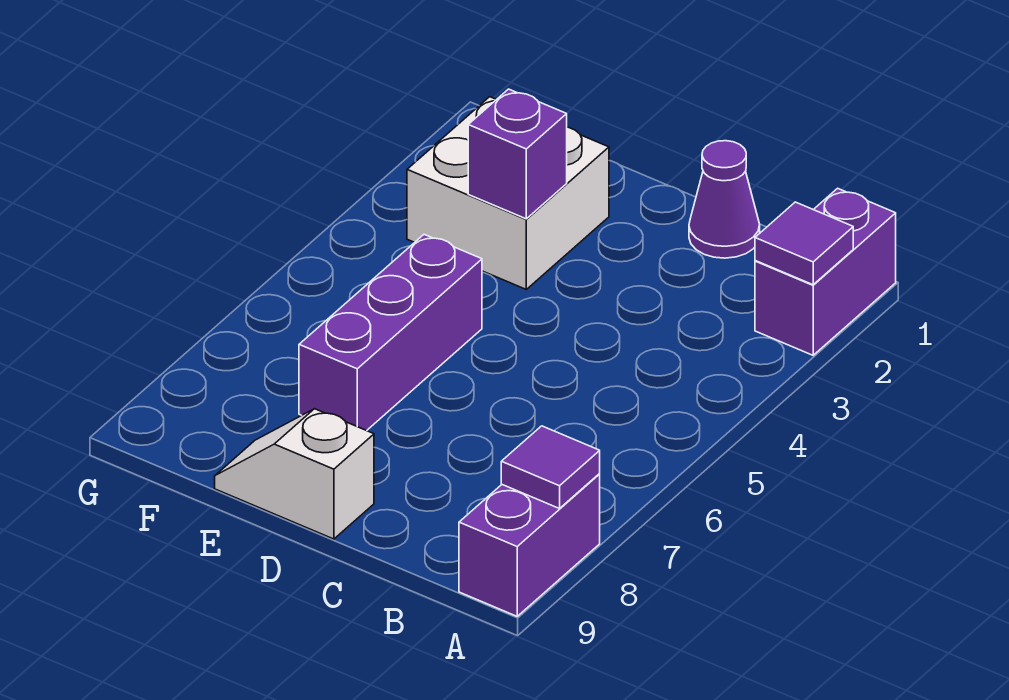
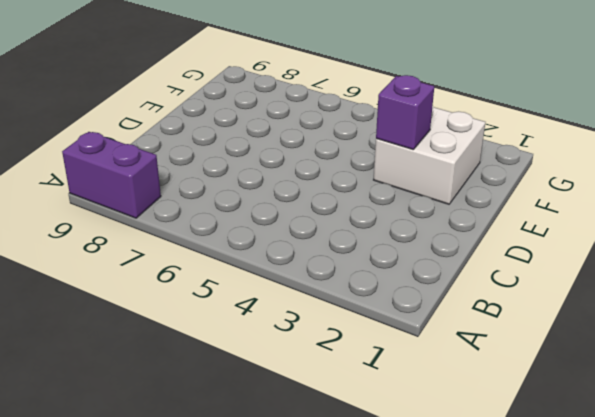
none -> purple 1x2 brick [755,188,896,355]
none -> purple 1x1 cone [689,141,760,258]

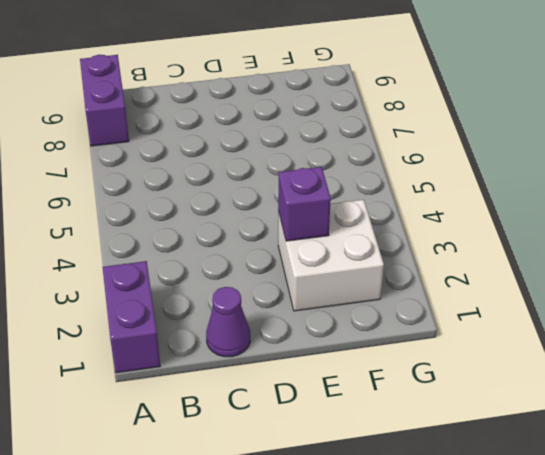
none -> white 1x2 slope [215,409,374,539]
none -> purple 1x3 brick [299,235,482,431]

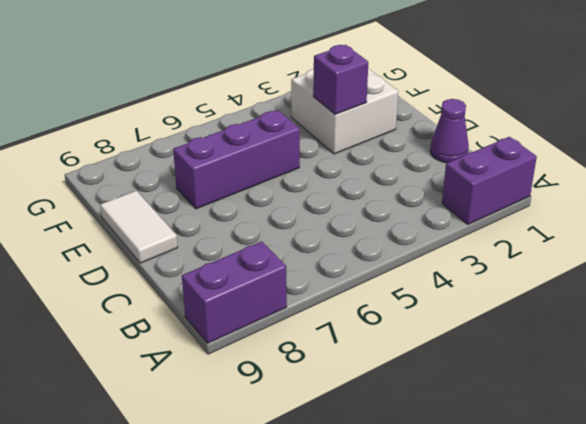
white 1x2 tile [100,191,178,263] -> white 1x2 slope [215,409,374,539]
none -> purple 1x1 tile [755,202,853,285]
none -> purple 1x1 tile [501,426,600,509]

